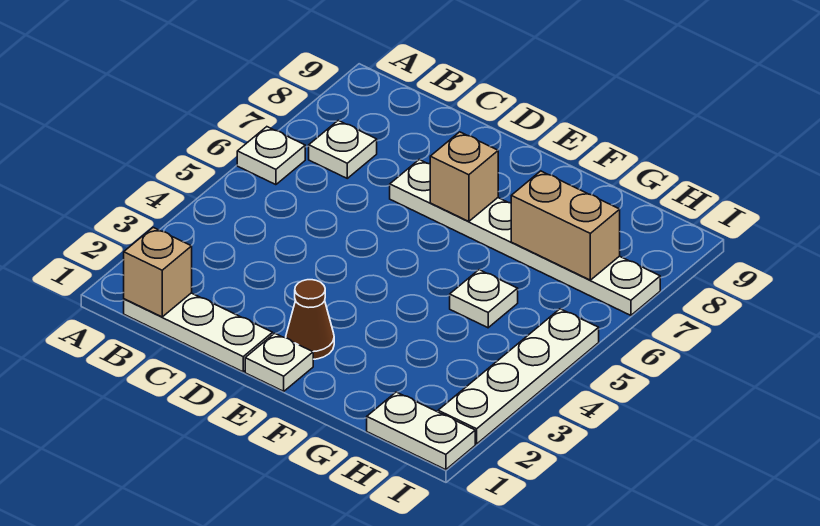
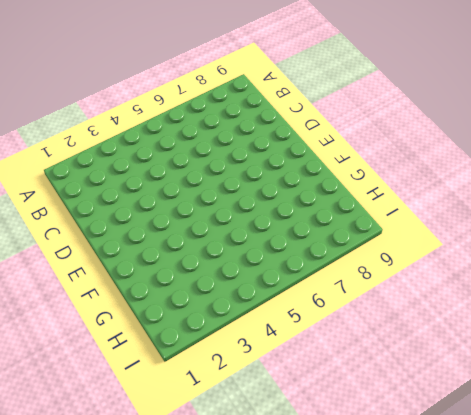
none -> white 1x1 plate [237,127,305,185]
none -> white 1x3 plate [124,293,273,372]
none -> white 1x1 plate [309,121,377,178]

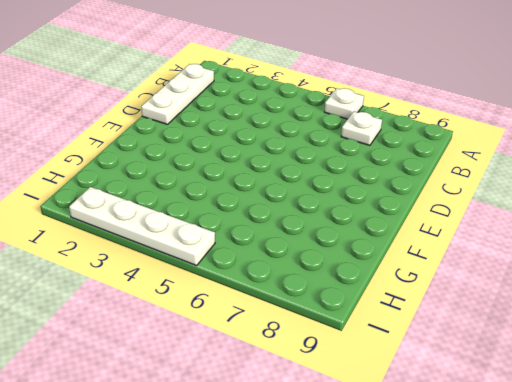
none -> white 1x6 plate [390,160,660,315]
none -> white 1x1 plate [245,333,313,391]
none -> brown 1x1 cone [286,280,334,359]

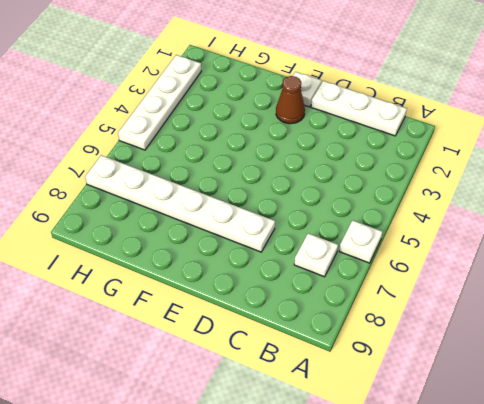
none -> white 1x1 plate [450,270,518,328]
none -> white 1x2 plate [367,392,475,470]
none -> tan 1x1 brick [124,228,192,317]

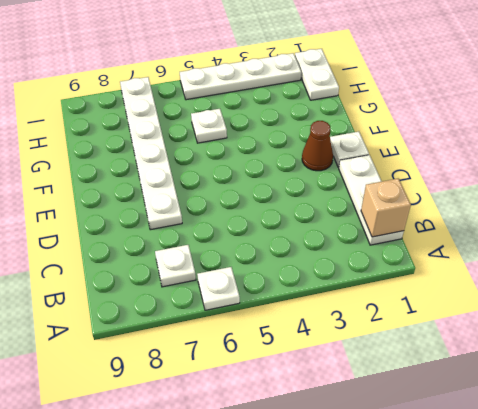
none -> tan 1x1 brick [430,132,498,221]
none -> tan 1x2 brick [511,171,620,280]

